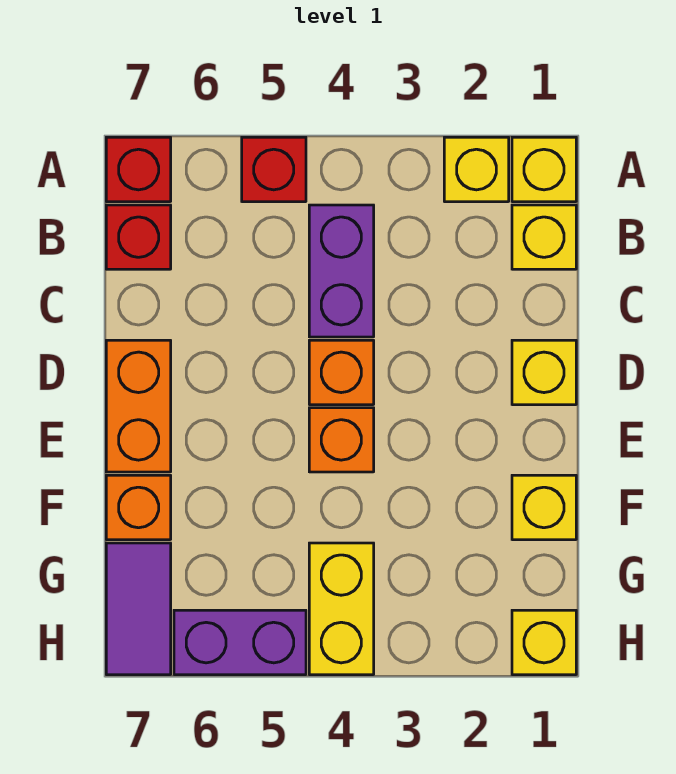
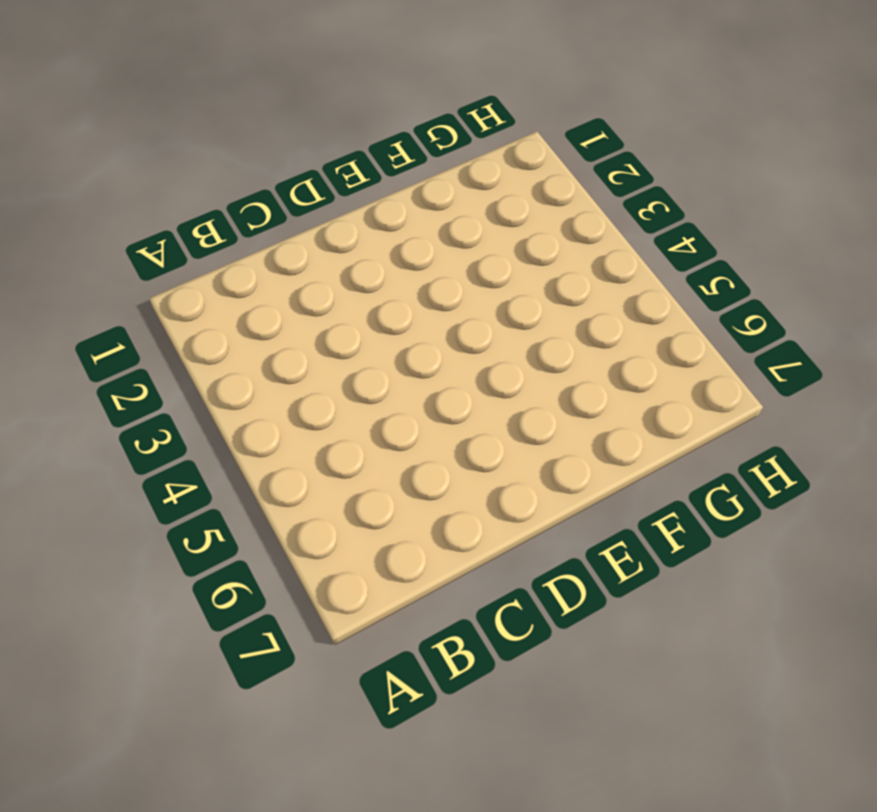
none -> yellow 1x1 brick [512,137,576,202]
none -> yellow 1x1 brick [444,137,509,202]
none -> red 1x1 brick [242,137,306,202]

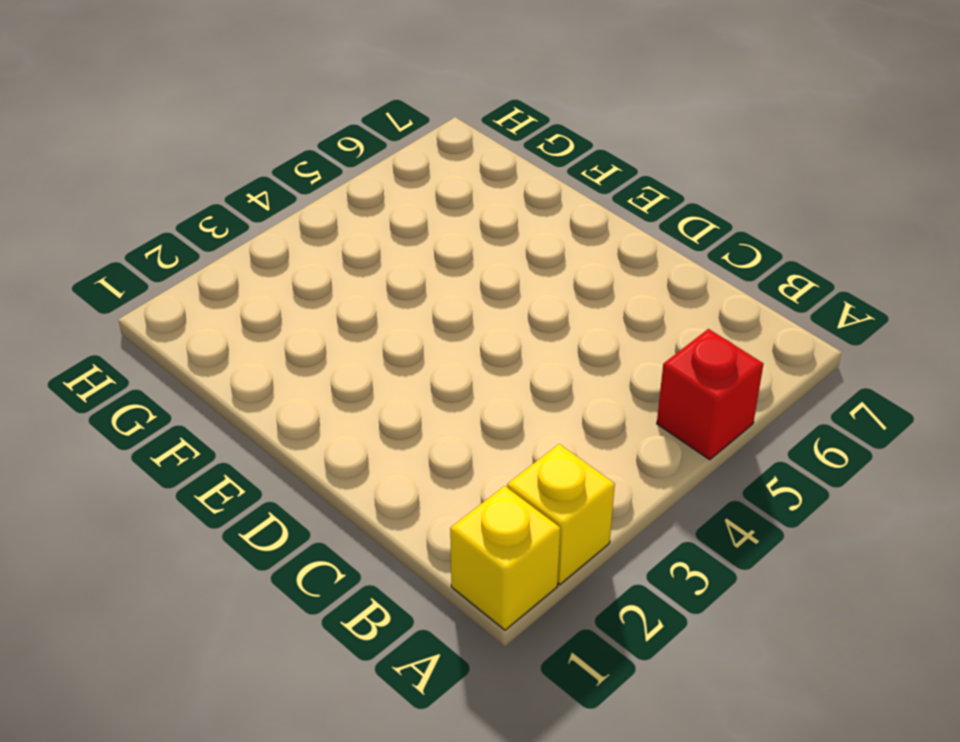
none -> red 1x1 brick [106,137,171,202]
none -> yellow 1x1 brick [512,205,576,269]
none -> purple 1x2 brick [309,205,374,337]

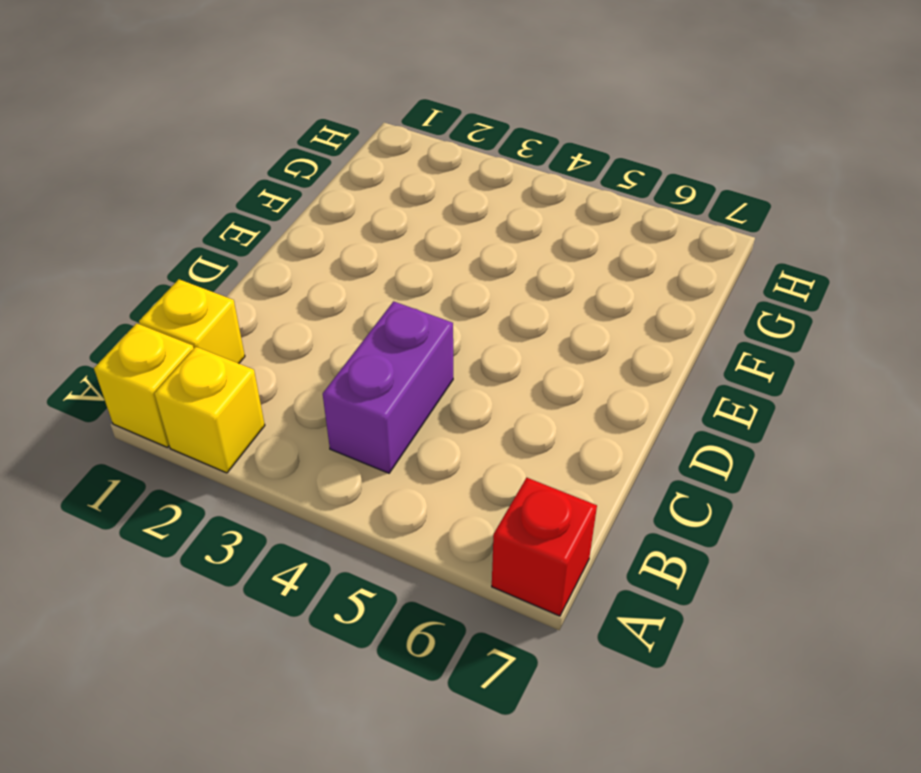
none -> red 1x1 brick [242,137,306,202]
none -> red 1x1 brick [106,205,171,269]
none -> yellow 1x1 brick [512,340,576,405]

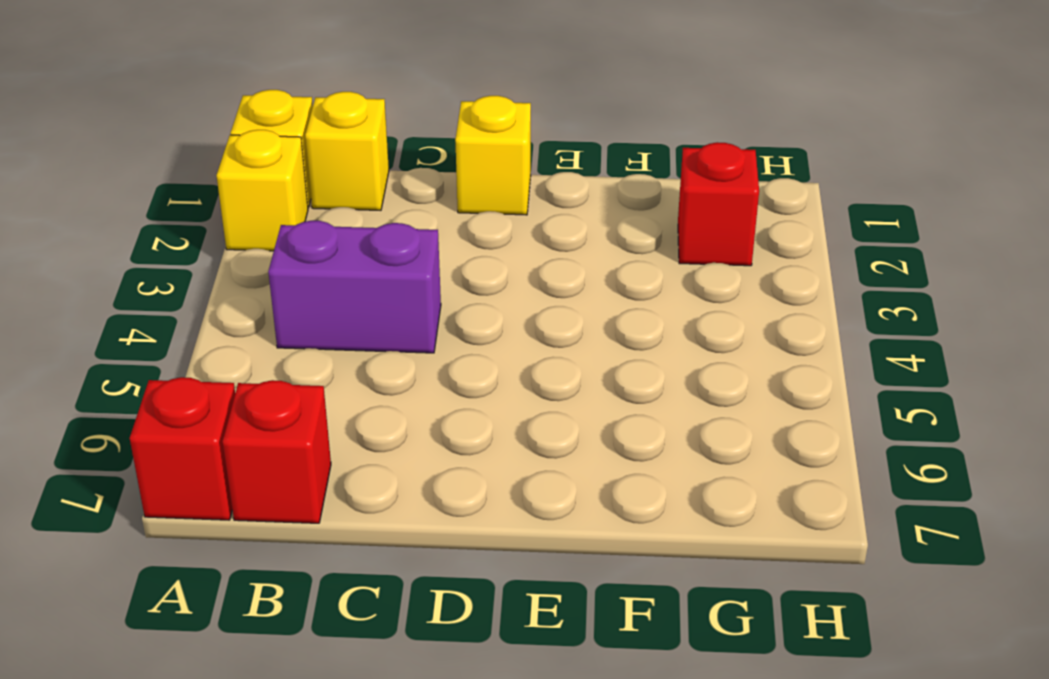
red 1x1 brick [678,142,759,266] -> red 1x1 brick moved to [242,137,306,202]
none -> orange 1x1 brick [309,340,374,405]
none -> orange 1x2 brick [106,340,171,472]
none -> orange 1x1 brick [309,408,374,472]

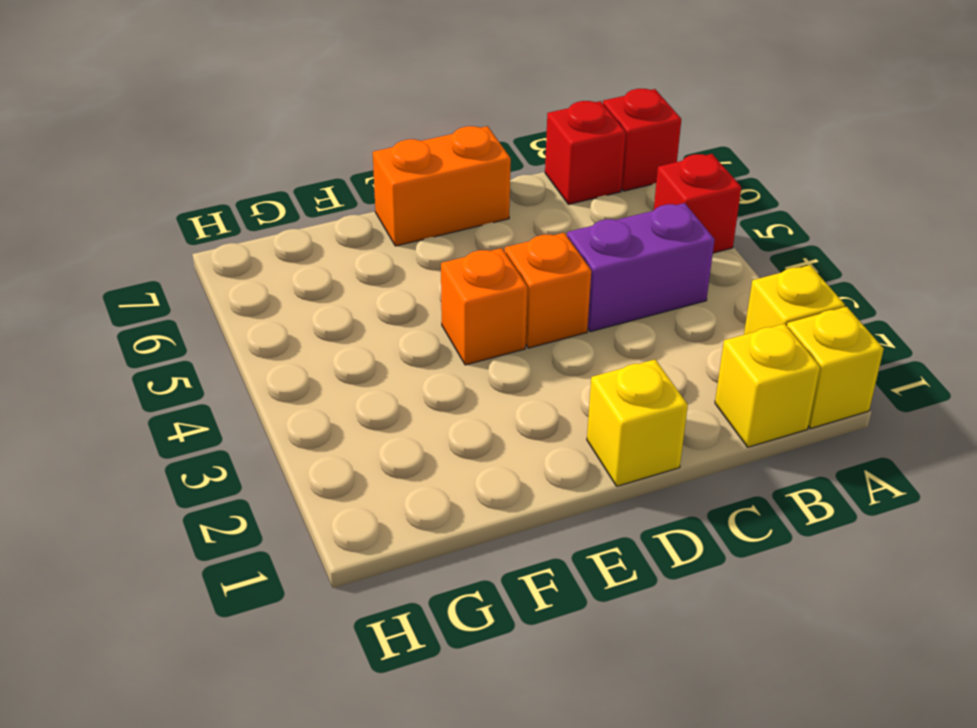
none -> yellow 1x1 brick [512,475,576,540]
none -> orange 1x1 brick [106,475,171,540]
none -> yellow 1x2 brick [309,543,374,675]

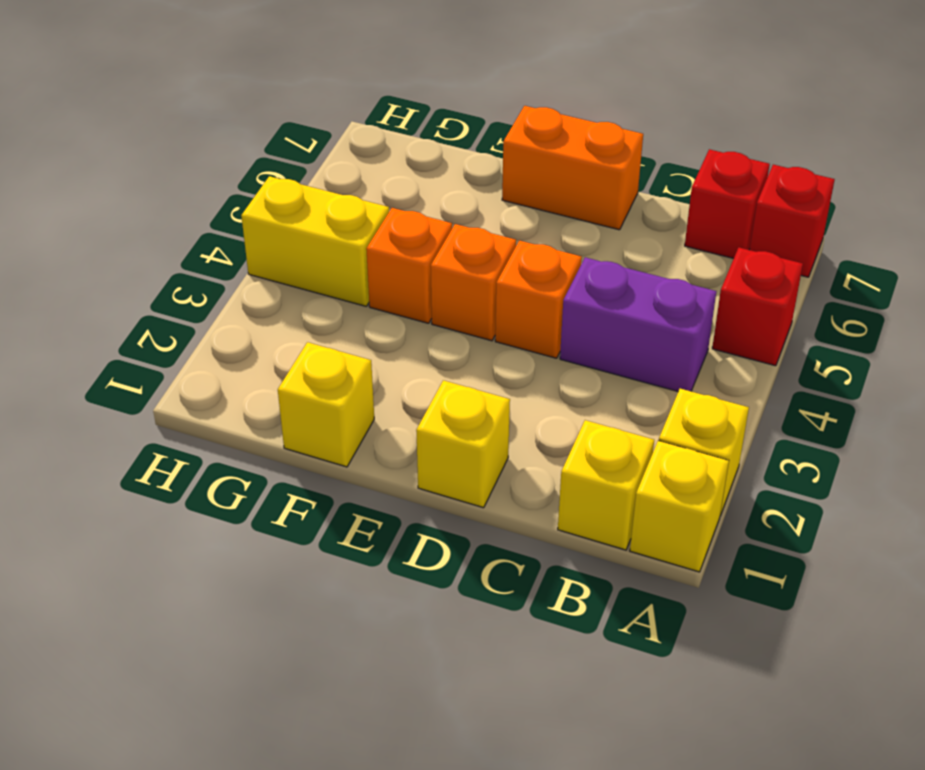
orange 1x1 brick [366,208,452,323] -> orange 1x1 brick moved to [106,475,171,540]
none -> purple 1x2 tile [106,543,171,675]
none -> yellow 1x1 brick [512,610,576,675]
none -> purple 1x2 brick [174,610,306,675]

